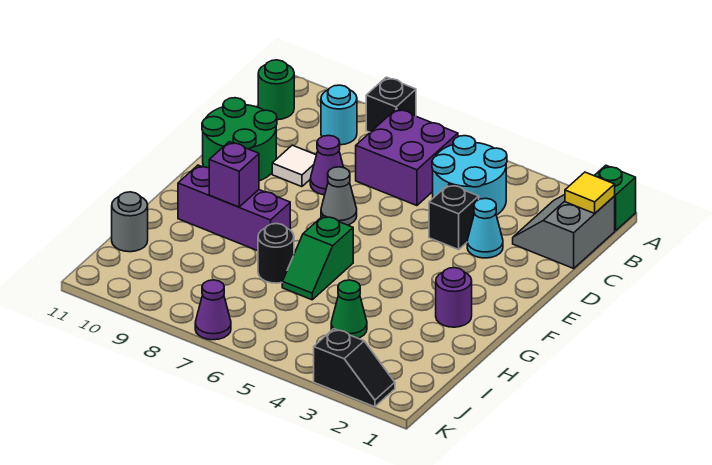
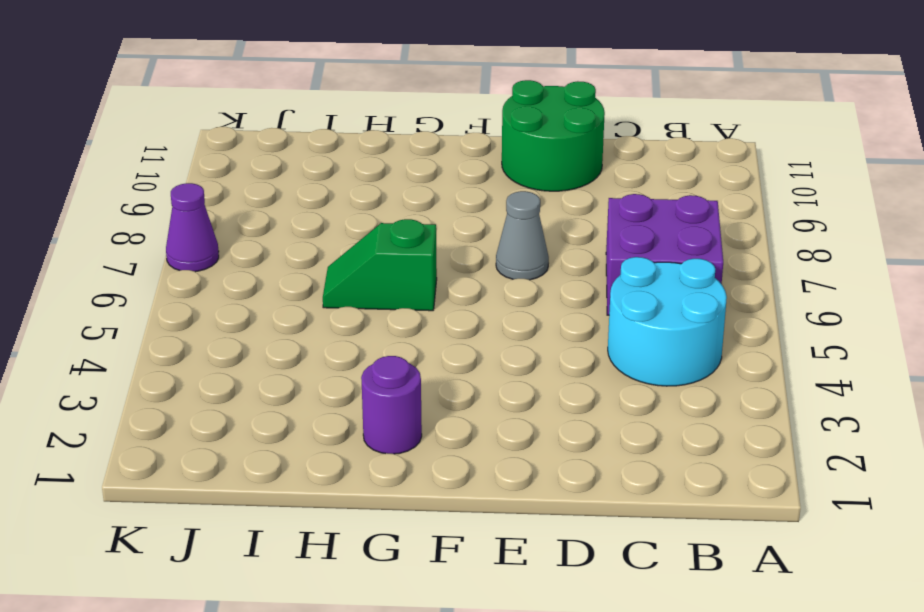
none -> green 1x1 brick [594,165,636,231]
none -> black 1x1 brick [366,77,416,132]
none -> grey 2x2 slope [513,195,615,268]

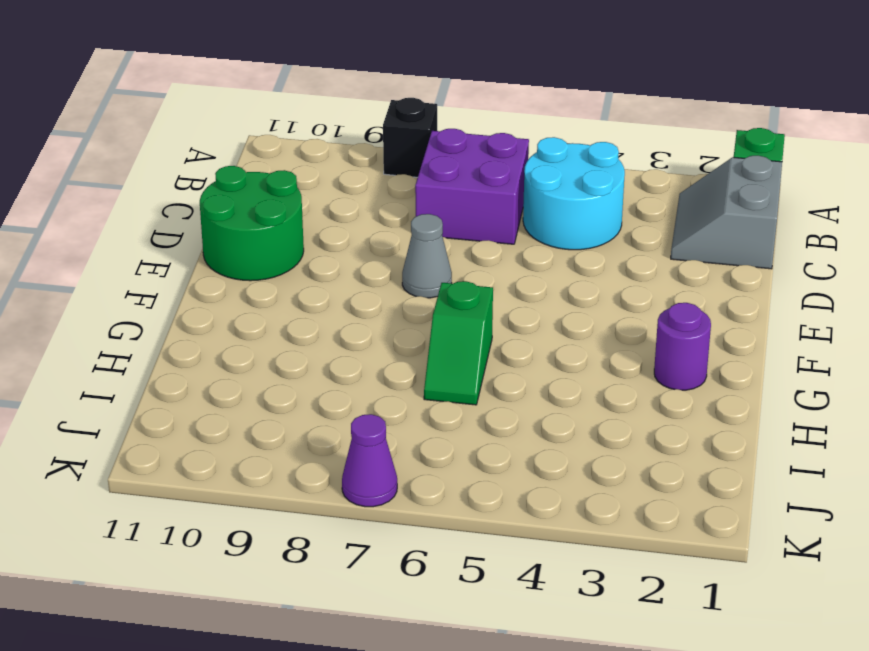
none -> cyan 1x1 round brick [321,85,357,145]
none -> green 1x1 round brick [258,60,294,120]
none -> cyan 1x1 cone [467,198,503,258]

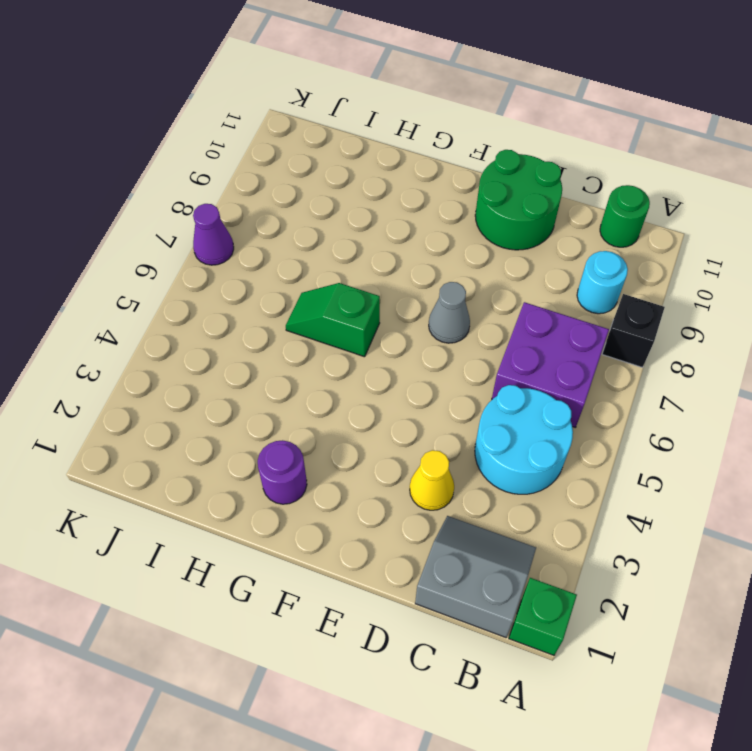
yellow 1x1 cone [410,450,454,510] -> cyan 1x1 cone [467,198,503,258]
none -> black 1x1 brick [429,184,479,250]
none -> purple 1x1 cone [310,136,344,195]
none -> white 1x1 tile [272,145,316,187]

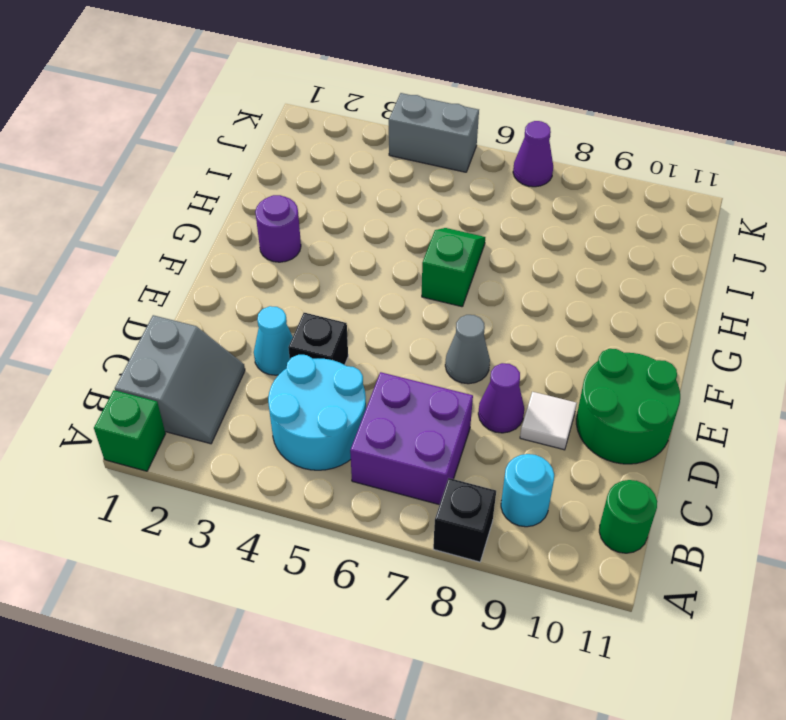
grey 1x2 brick [389,93,479,172] -> none
none -> purple 1x3 brick [178,165,290,251]
none -> black 1x1 round brick [258,223,294,283]
none -> green 1x1 cone [331,280,367,338]

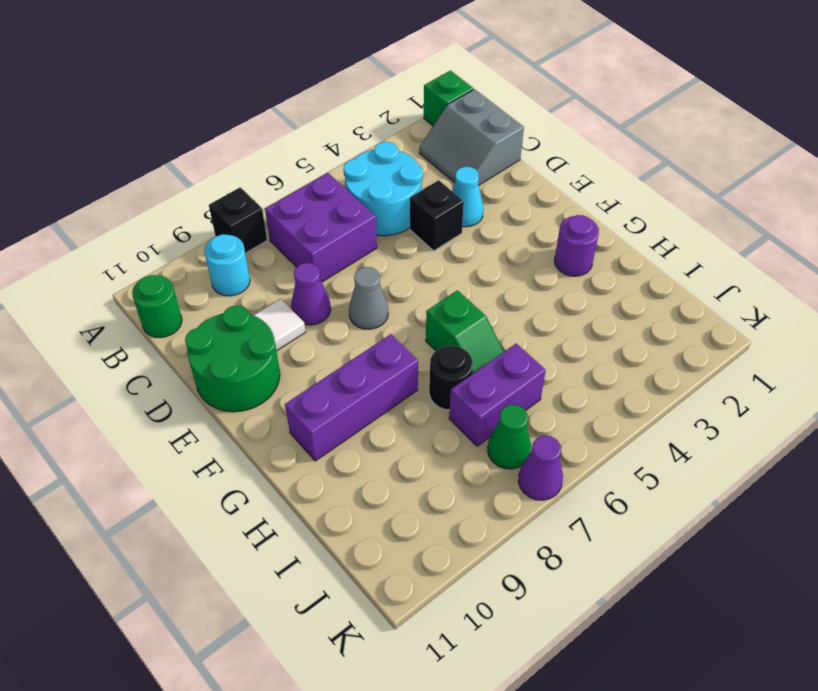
purple 1x2 brick [449,343,546,446] -> none
green 1x1 cone [488,405,531,469] -> green 1x1 cone moved to [331,280,367,338]
none -> grey 1x1 round brick [112,192,148,252]
none -> black 1x2 slope [314,329,395,407]
none -> yellow 1x1 tile [565,172,615,213]

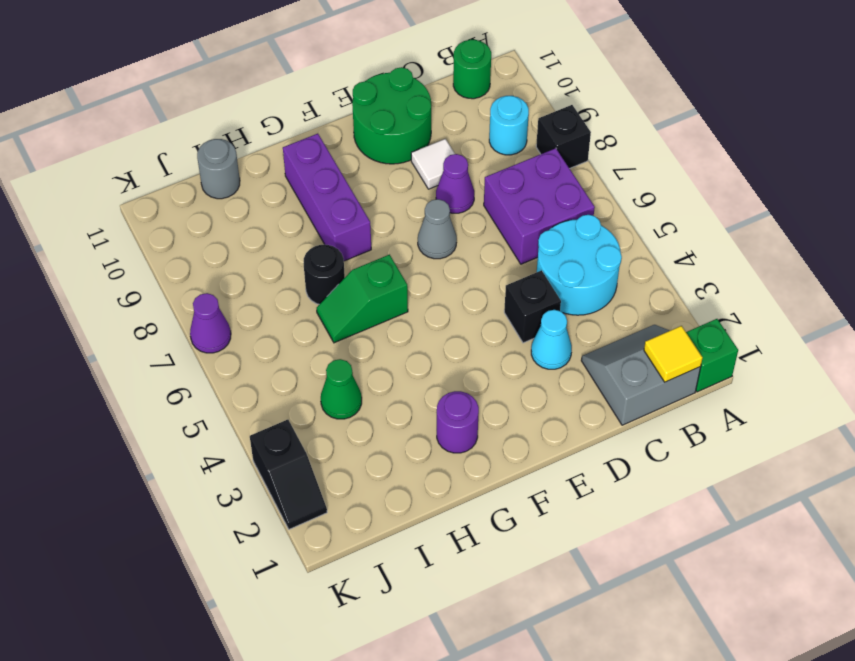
none -> purple 1x1 brick [209,142,259,207]

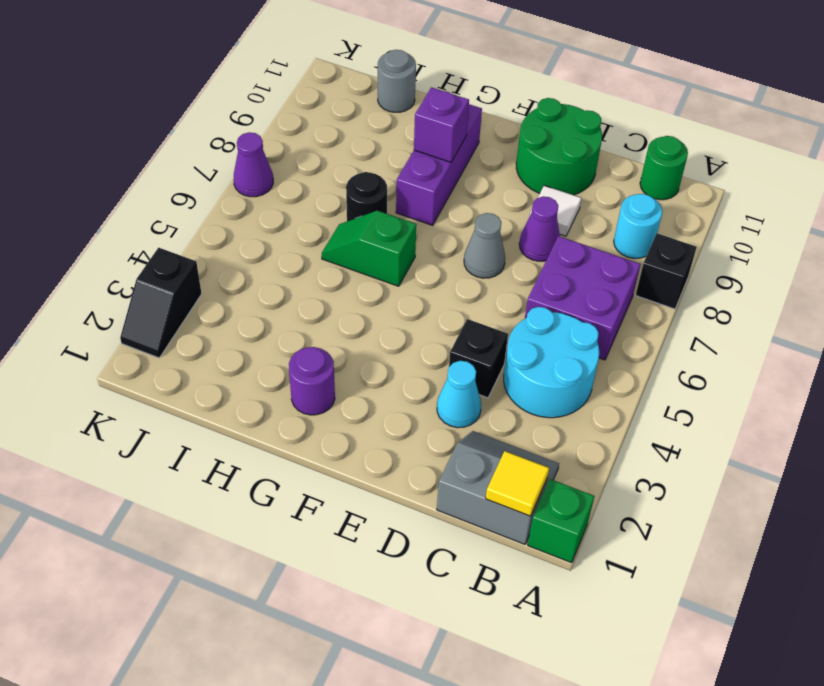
none -> green 1x1 cone [331,280,367,338]

